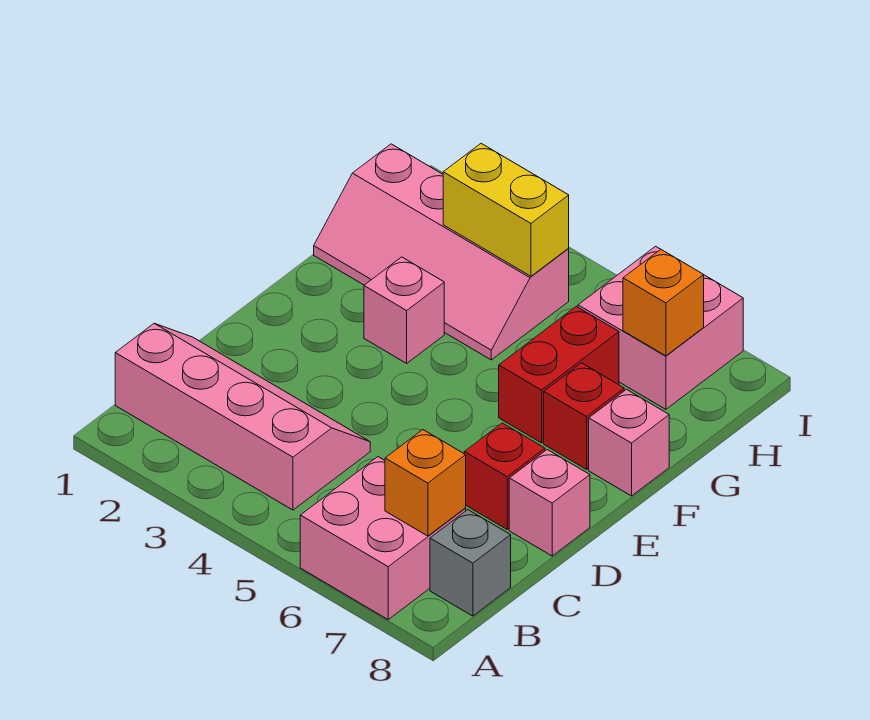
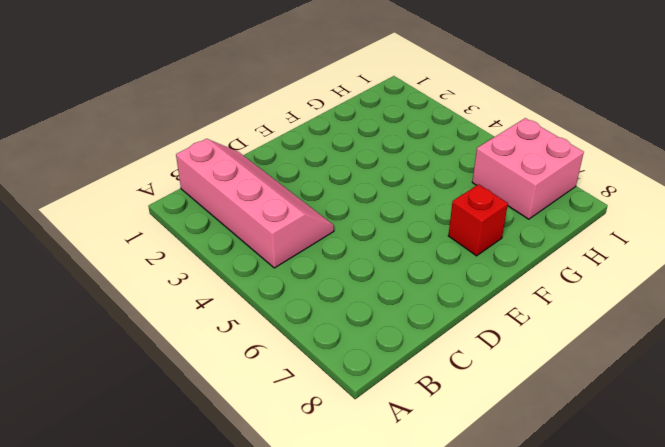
none -> pink 2x2 brick [300,457,466,619]
none -> grey 1x1 brick [430,510,511,616]
none -> red 1x1 brick [464,423,545,529]

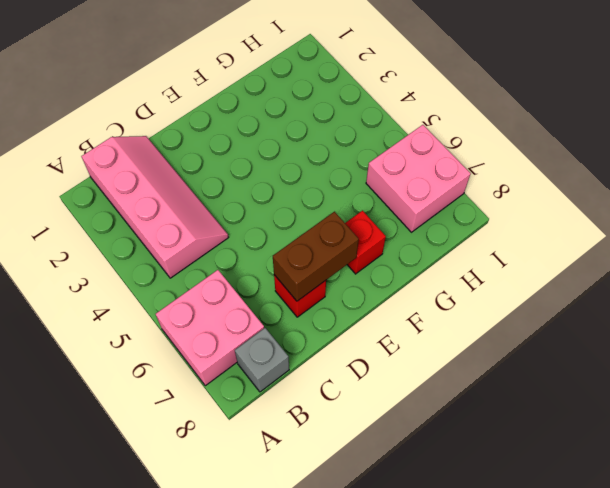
brown 1x2 brick [273,212,359,301] -> none
none -> pink 1x1 brick [509,450,590,556]
none -> pink 1x1 brick [364,257,444,363]
none -> red 1x2 brick [499,306,619,443]

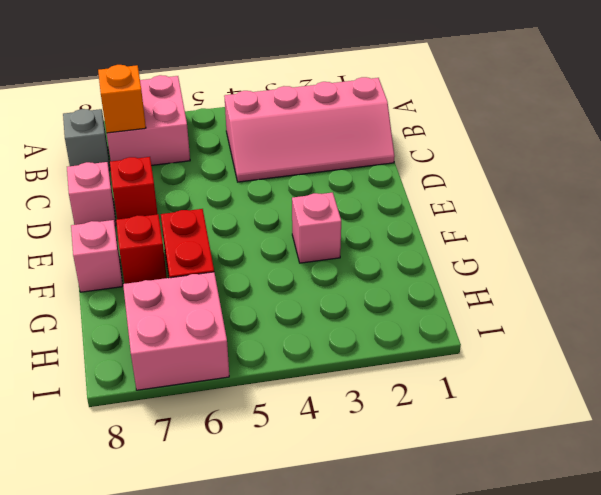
none -> pink 2x4 slope [314,144,569,360]
none -> yellow 1x2 brick [443,144,569,276]
none -> orange 1x1 brick [623,250,704,356]

